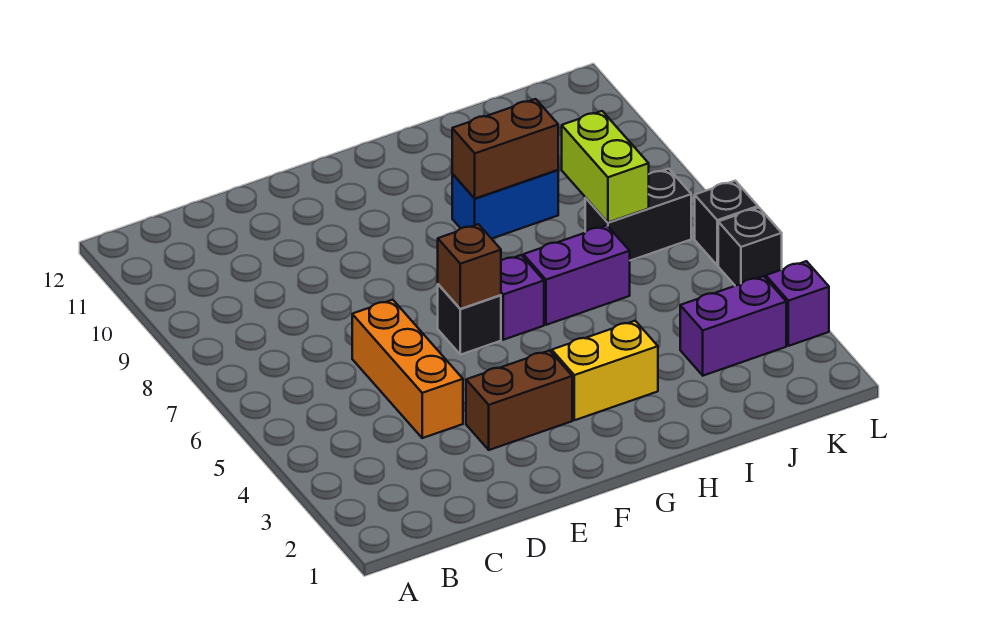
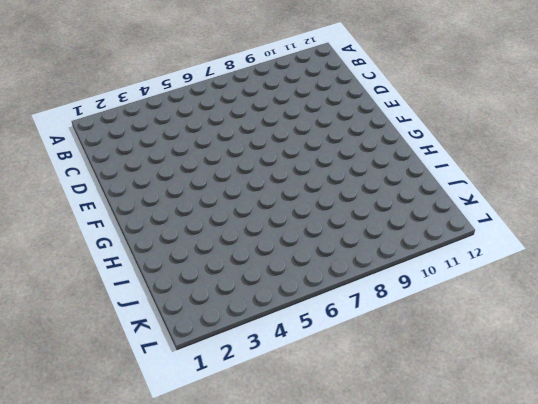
none -> orange 1x3 brick [352,300,463,438]
none -> brown 1x2 brick [466,350,572,450]
none -> black 1x1 brick [438,284,501,355]

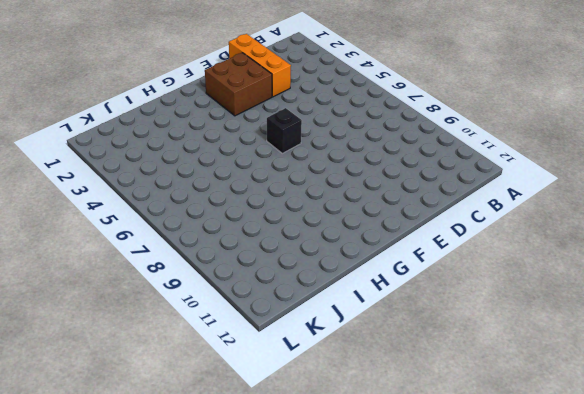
orange 1x3 brick [229,34,291,97] -> orange 1x3 brick moved to [352,300,463,438]
brown 2x2 brick [205,53,272,116] -> brown 1x2 brick [466,350,572,450]
none -> yellow 1x2 brick [552,321,658,420]
none -> purple 1x1 brick [501,255,544,340]
none -> purple 1x2 brick [523,225,630,325]

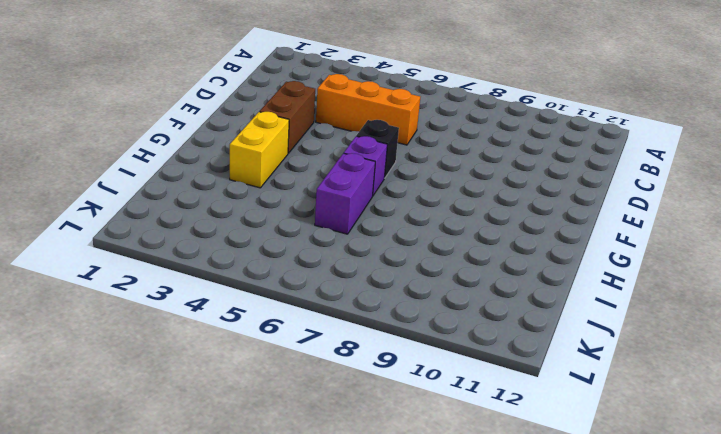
none -> blue 1x2 brick [452,170,558,239]
none -> purple 1x2 brick [680,276,786,376]
none -> black 1x2 brick [585,169,691,261]

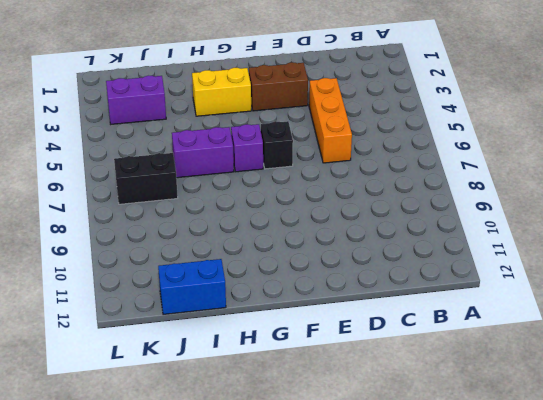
blue 1x2 brick [158,259,226,314] -> blue 1x2 brick moved to [452,170,558,239]
none -> purple 1x1 brick [766,261,829,346]
none -> black 1x1 brick [718,208,782,286]
none -> black 1x1 brick [695,181,758,265]

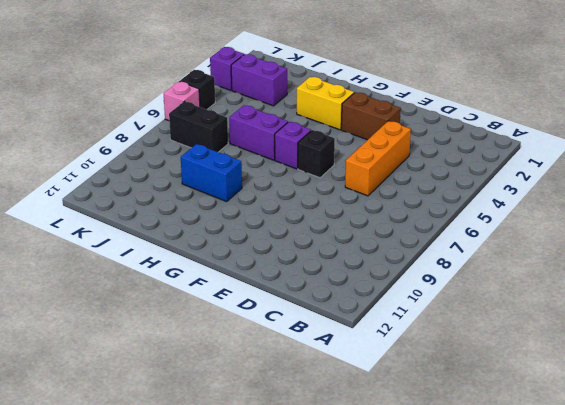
pink 1x1 brick [164,81,200,121] -> black 1x1 brick [695,181,758,265]
none -> brown 1x1 brick [438,224,501,309]
none -> brown 1x2 brick [452,99,558,199]
none -> lime 1x2 brick [562,111,649,222]

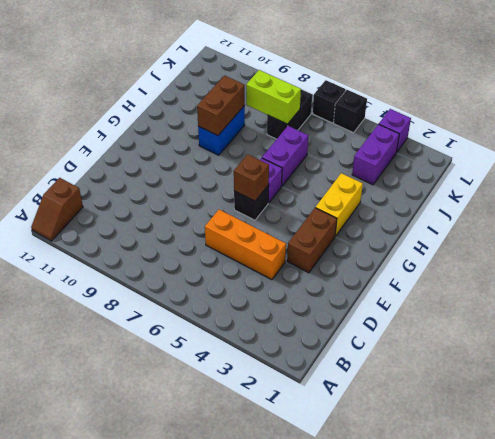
brown 1x2 slope [31,178,83,241] -> none

